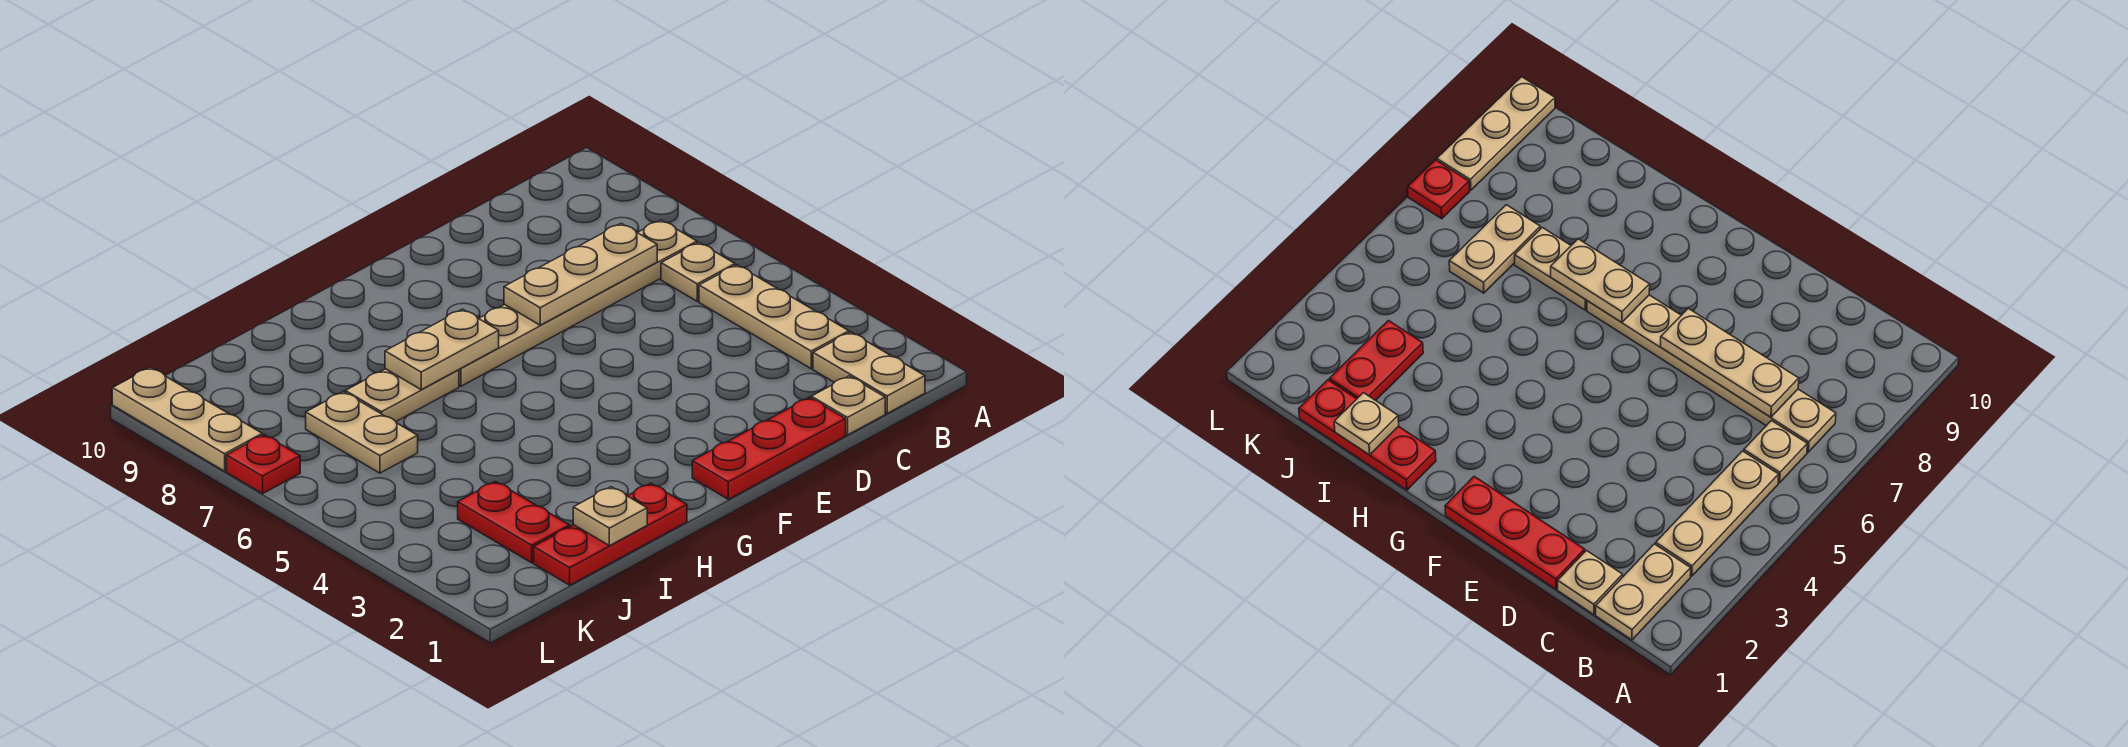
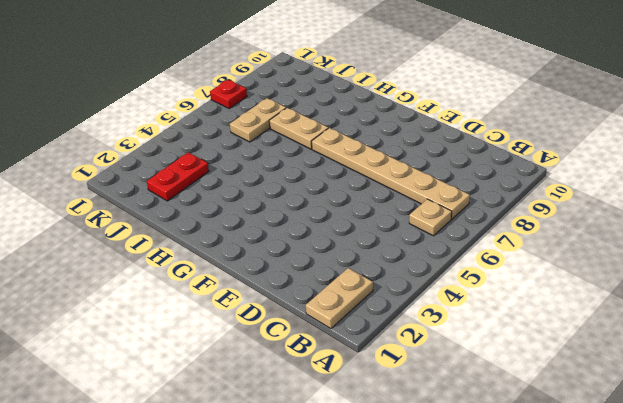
none -> tan 1x3 plate [699,265,849,369]
none -> tan 1x1 plate [811,376,885,435]
none -> red 1x3 plate [692,397,846,499]

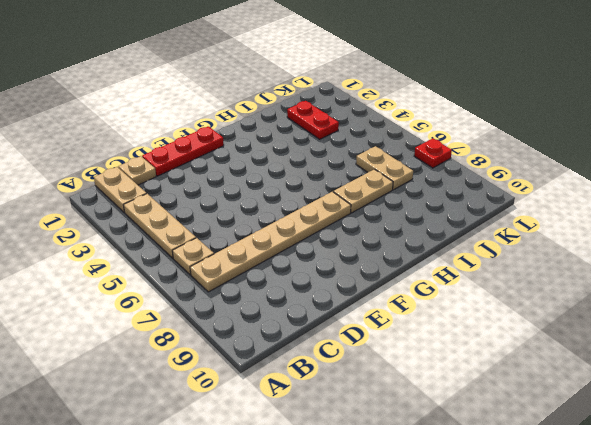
none -> red 1x3 plate [534,483,687,585]
none -> tan 1x3 plate [112,367,262,471]
none -> tan 1x3 plate [504,223,657,325]

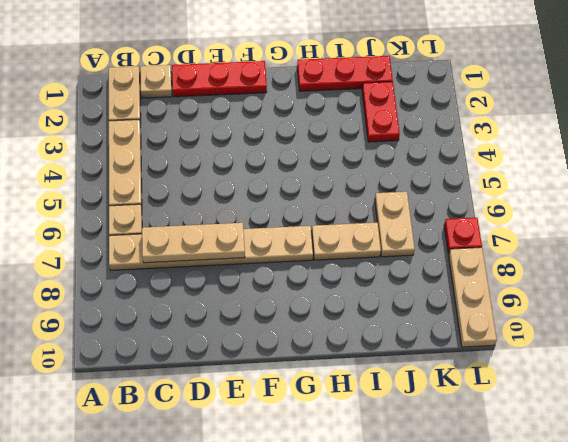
none -> tan 1x2 plate [385,309,499,390]
none -> tan 1x1 plate [573,487,647,546]

